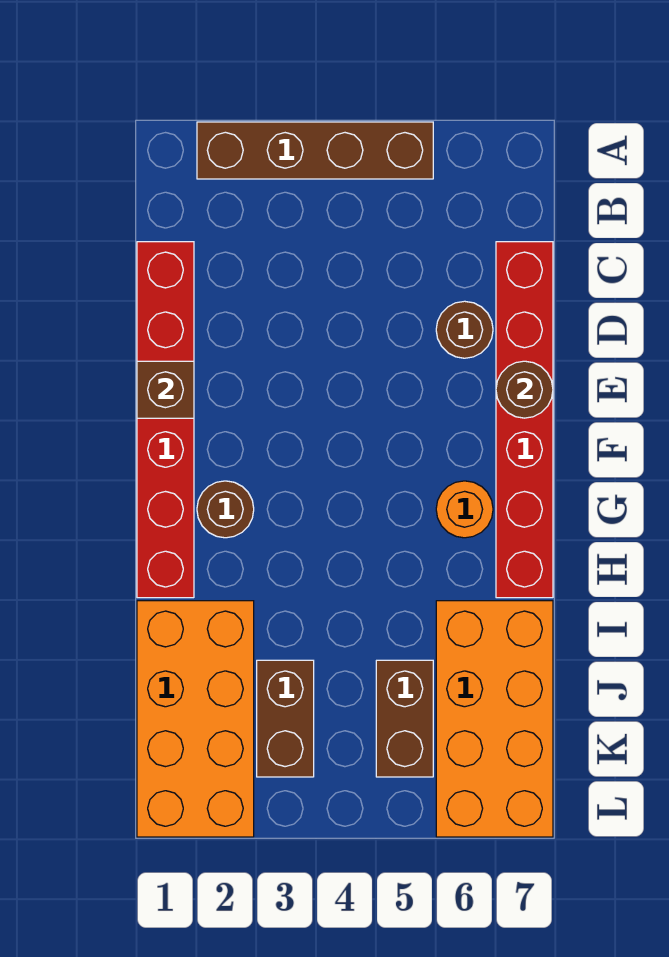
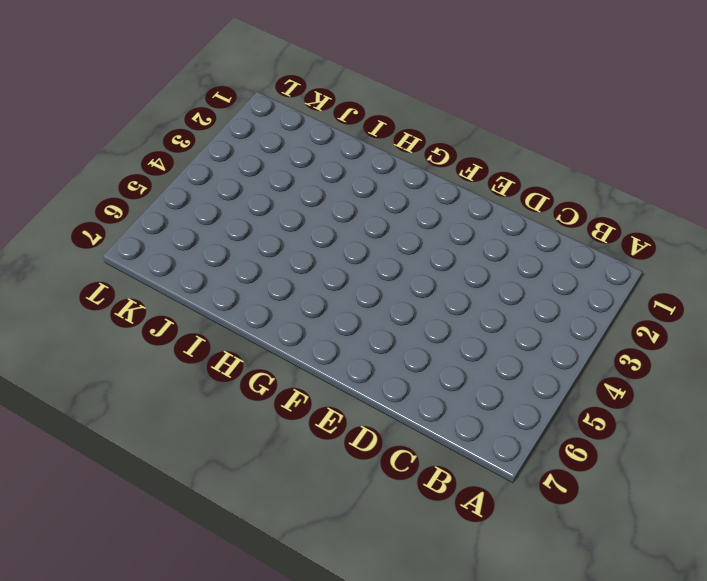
none -> brown 1x4 brick [197,122,433,179]
none -> red 1x6 brick [137,242,194,598]
none -> red 1x6 brick [496,242,553,598]

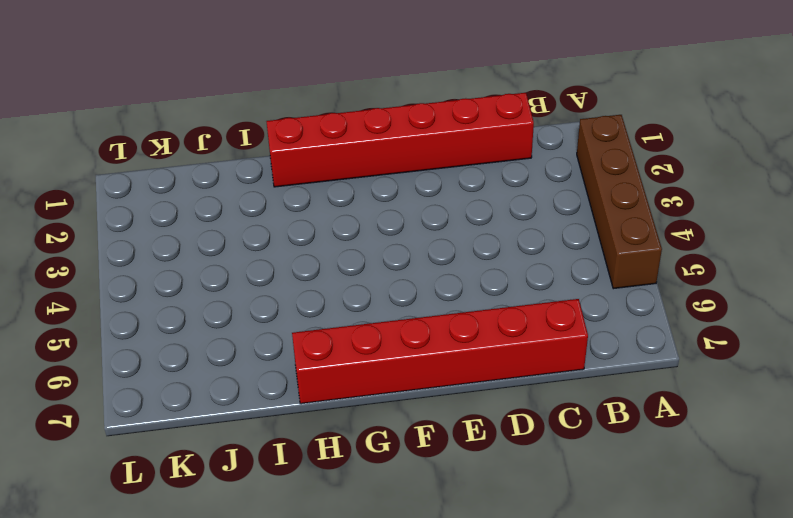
none -> brown 1x1 round brick [436,301,493,358]
none -> brown 1x1 round brick [197,481,254,538]
none -> orange 1x1 round brick [436,481,493,538]

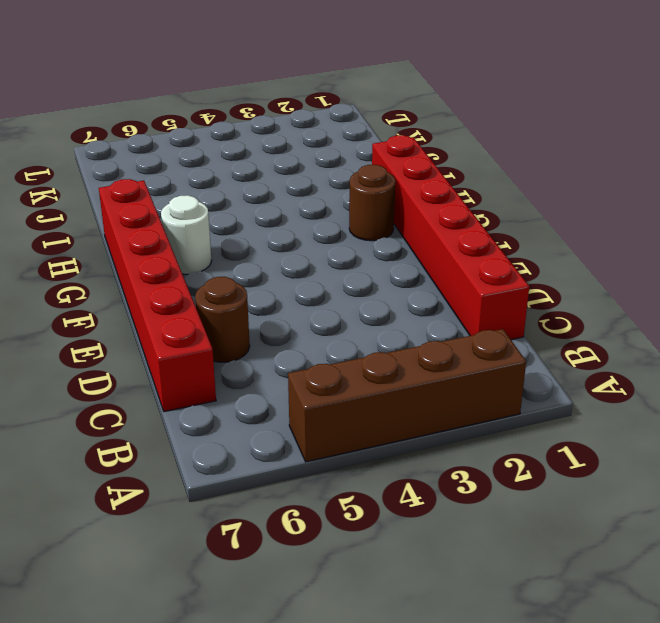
white 1x1 round brick [161,195,212,274] -> orange 1x1 round brick [436,481,493,538]
none -> orange 2x4 brick [137,601,254,837]
none -> orange 2x4 brick [436,601,553,837]
none -> brown 1x2 brick [257,660,314,777]

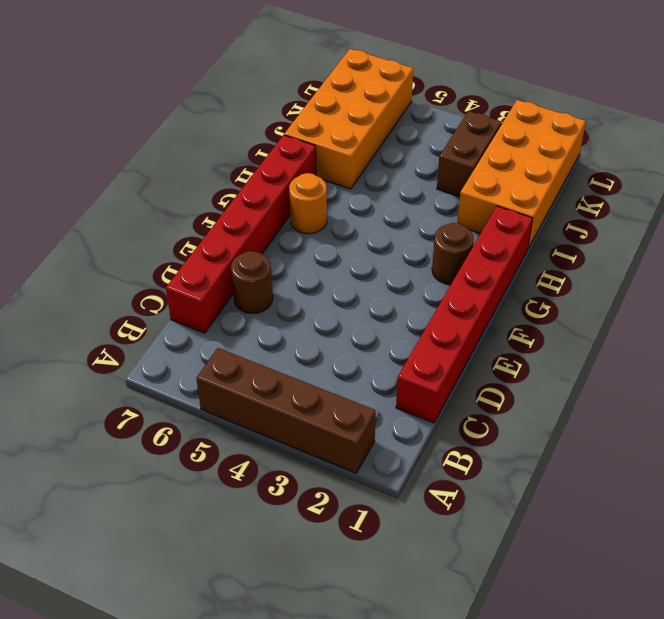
none -> brown 1x2 brick [376,660,433,777]
none -> brown 1x1 brick [137,361,194,418]
none -> brown 1x1 round brick [496,361,553,418]

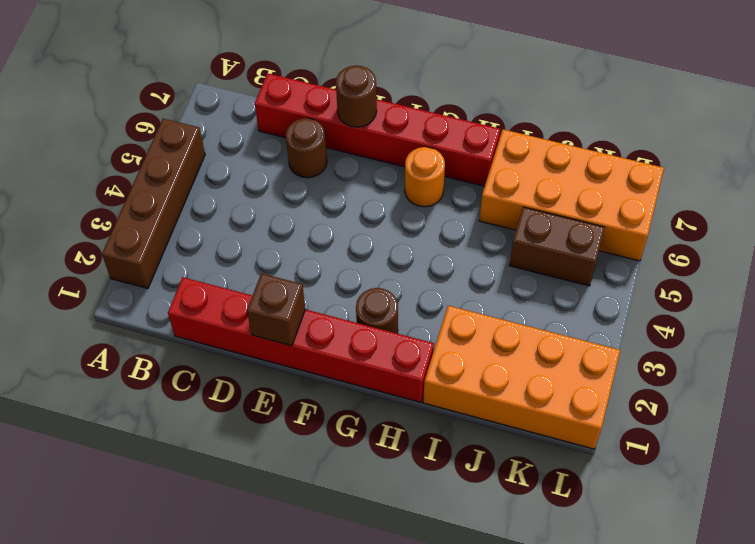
none -> brown 1x2 brick [257,660,314,777]

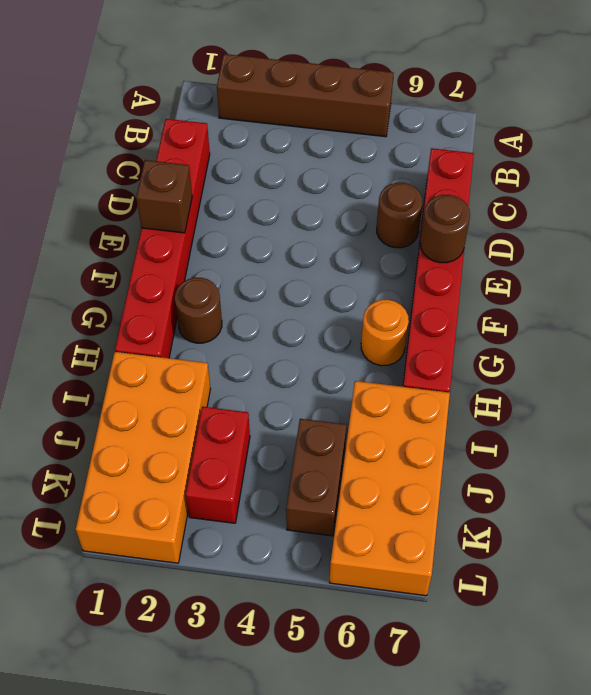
red 1x2 brick [186,407,250,523] -> brown 1x2 brick [257,660,314,777]

